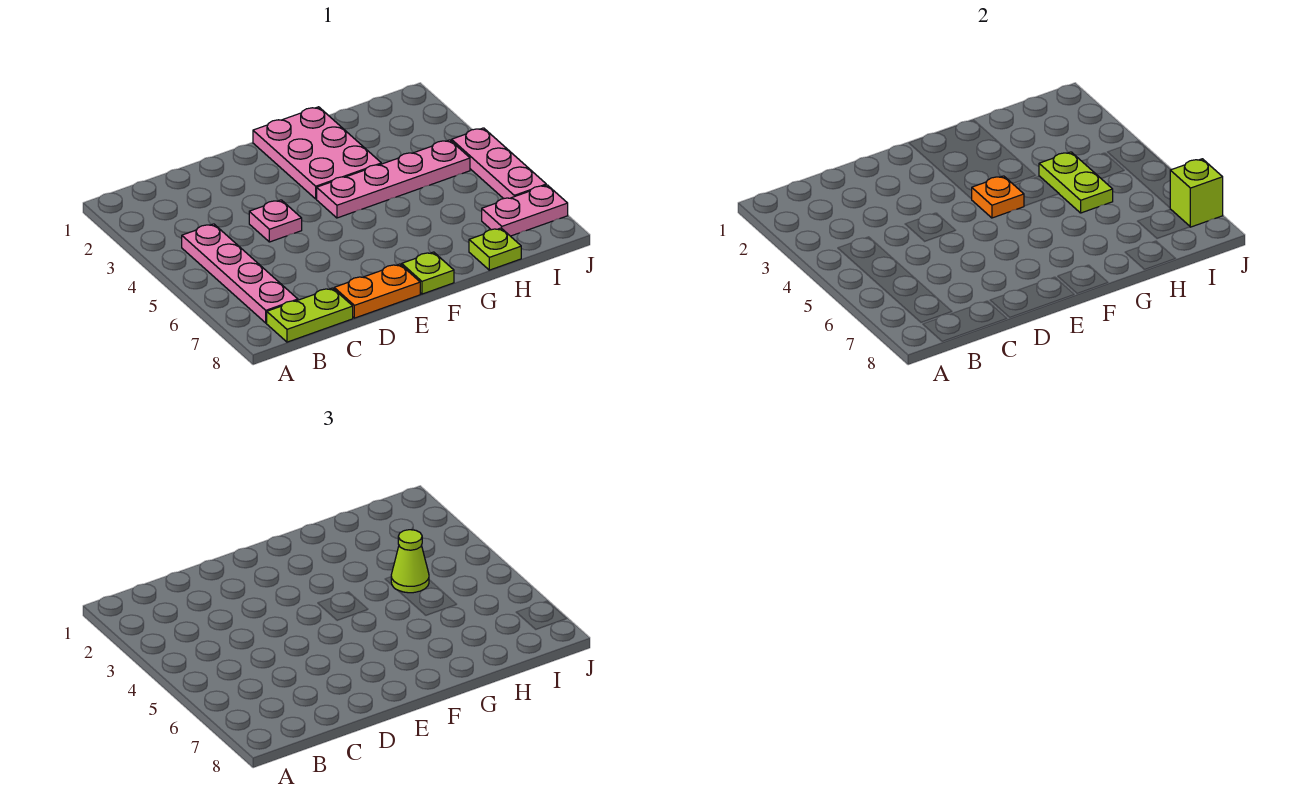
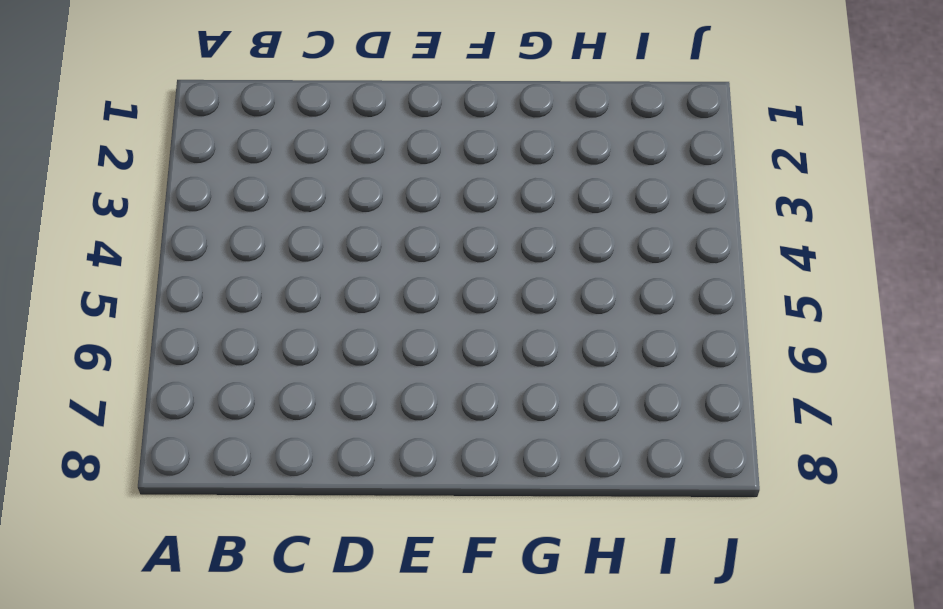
none -> pink 1x4 plate [182,224,298,323]
none -> lime 1x2 plate [267,288,353,342]
none -> pink 1x1 plate [249,200,302,242]

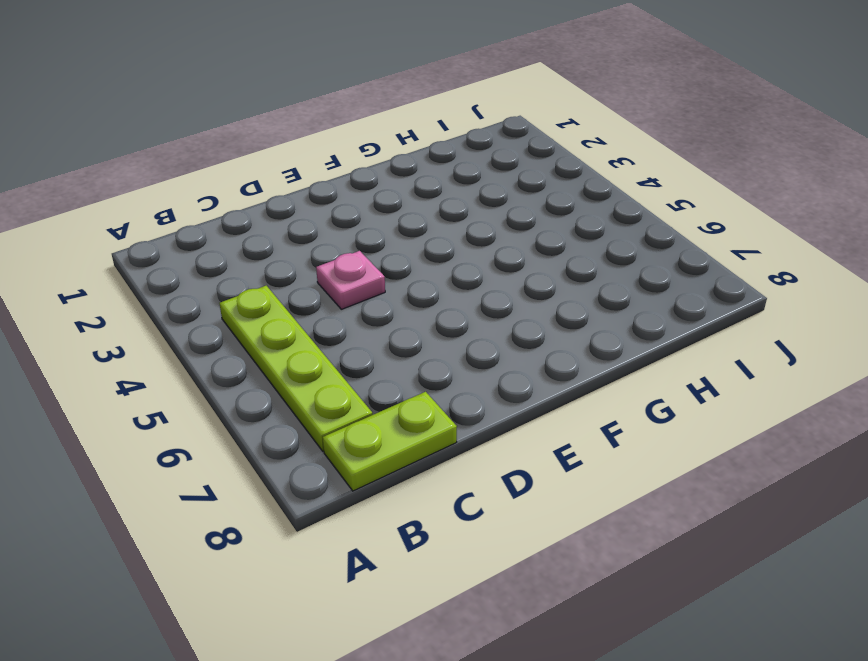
lime 1x4 plate [219,286,373,451] -> pink 1x4 plate [182,224,298,323]
none -> orange 1x2 plate [334,264,420,318]
none -> pink 2x3 plate [253,107,381,199]
none -> pink 1x4 plate [317,140,470,218]

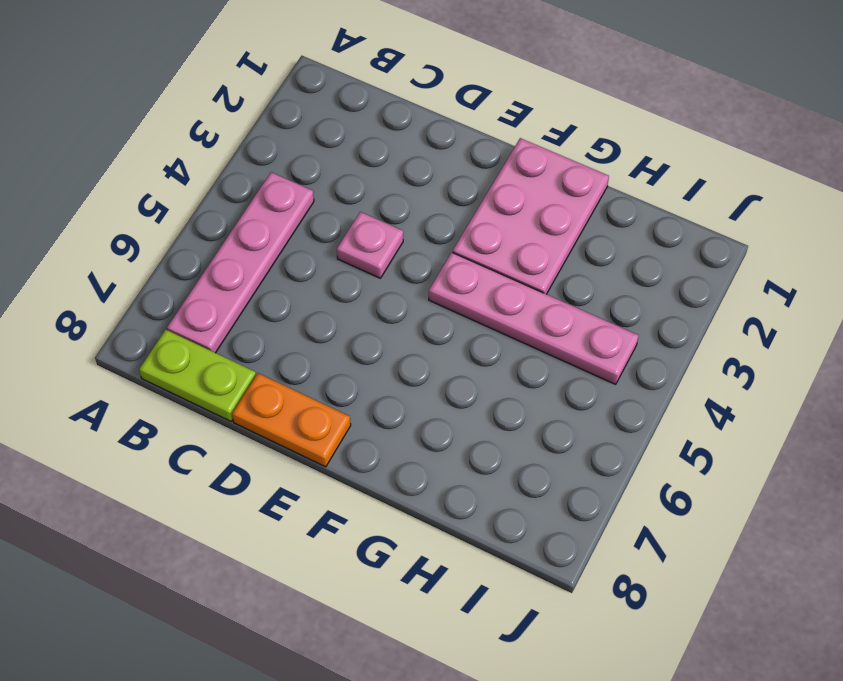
none -> lime 1x1 plate [402,252,454,294]
none -> lime 1x1 plate [469,228,521,270]
none -> pink 1x2 plate [482,185,568,236]

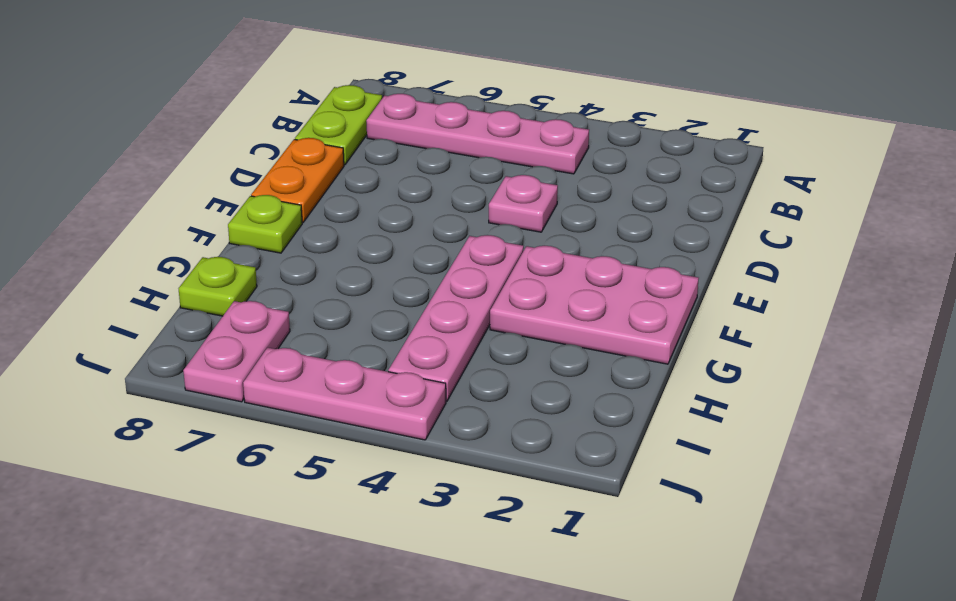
none -> orange 1x1 plate [972,176,1024,218]
none -> lime 1x2 plate [1039,152,1113,213]
none -> lime 1x1 brick [1170,159,1223,227]

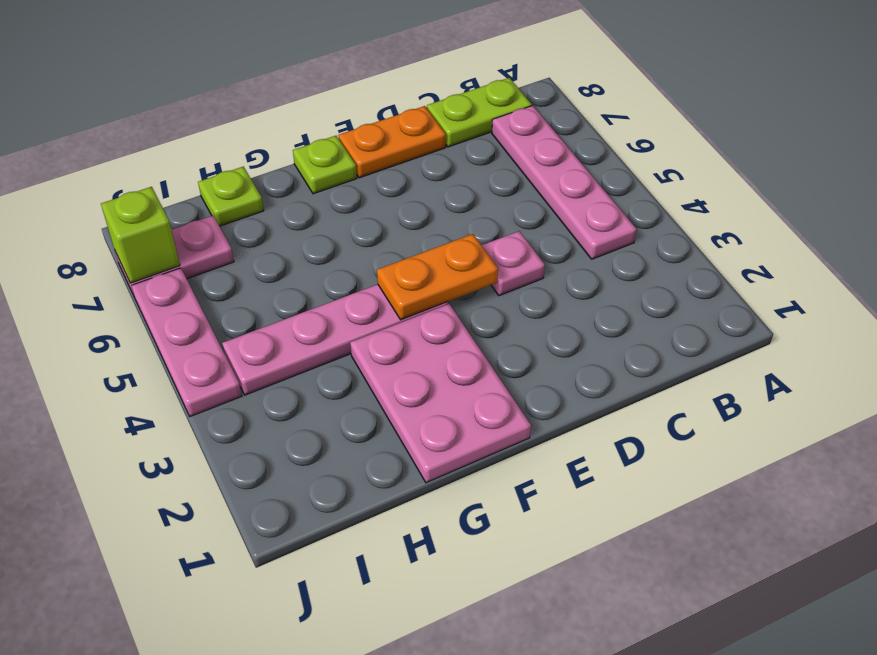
orange 1x2 plate [377,234,498,320] -> orange 1x1 plate [972,176,1024,218]
none -> lime 1x2 plate [1039,152,1113,213]
none -> lime 1x1 cone [391,530,429,593]

